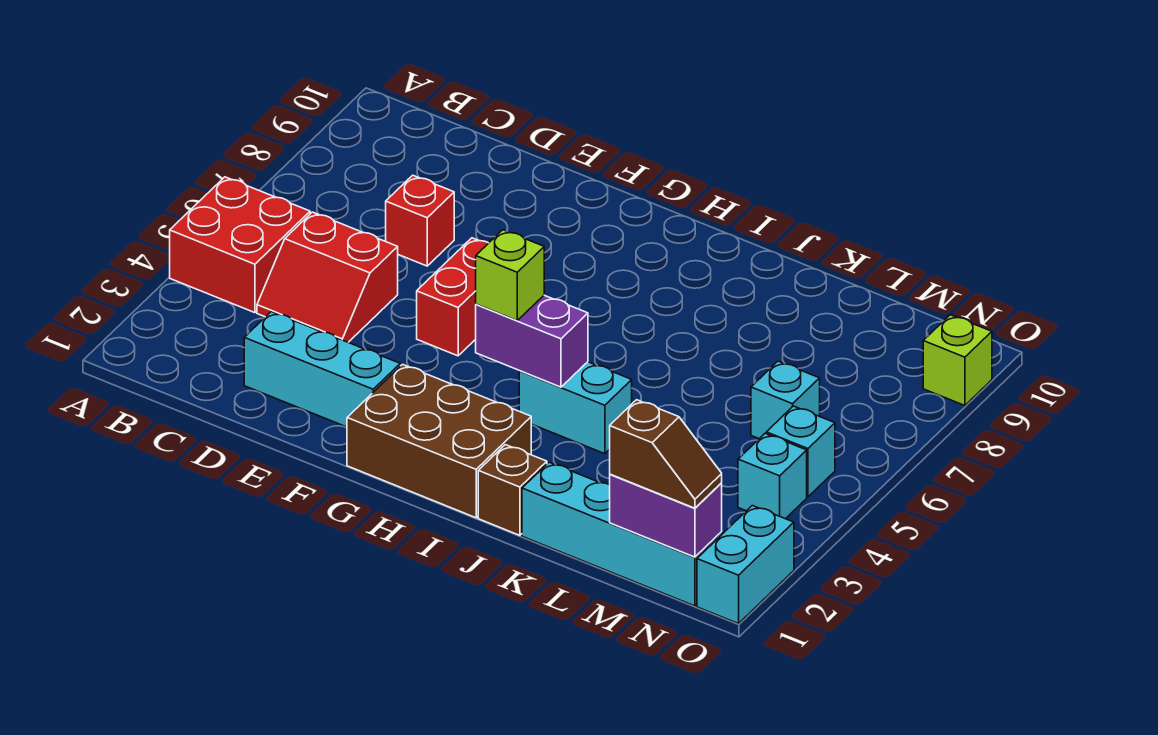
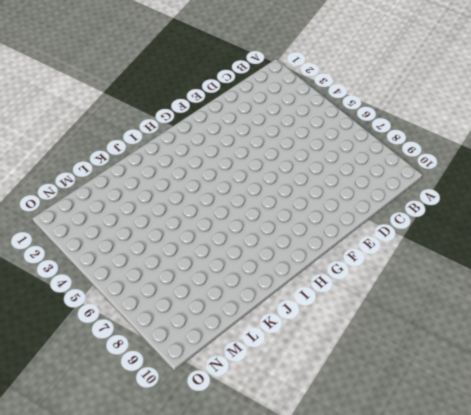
none -> red 2x2 brick [170,177,310,313]
none -> red 2x2 slope [257,212,398,342]
none -> cyan 1x3 brick [244,312,400,427]

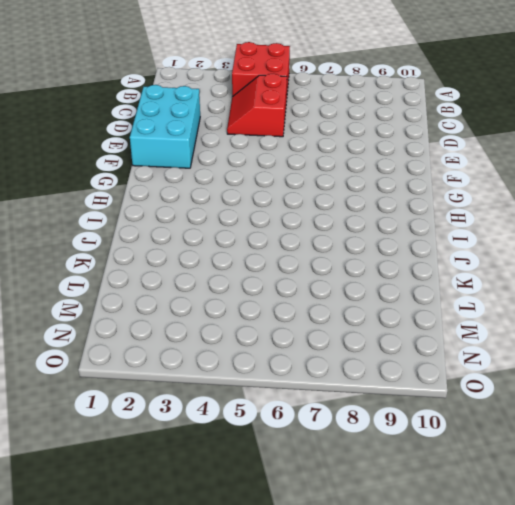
cyan 2x3 brick [130,85,200,168] -> cyan 1x3 brick [244,312,400,427]
none -> red 1x1 brick [386,175,454,266]
none -> red 1x2 brick [417,238,488,356]
none -> brown 2x3 brick [347,365,531,518]

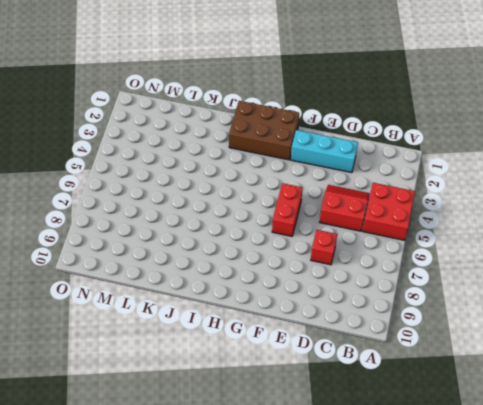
none -> cyan 1x2 brick [519,362,632,454]
none -> brown 1x1 brick [478,445,547,535]
none -> cyan 1x4 brick [522,462,722,606]

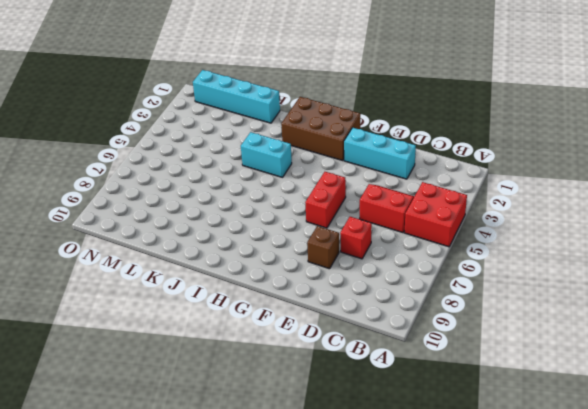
brown 1x1 brick [307,226,339,269] -> brown 1x1 brick moved to [478,445,547,535]
none -> cyan 1x1 brick [751,361,820,439]
none -> cyan 1x1 brick [738,433,807,519]
none -> cyan 1x1 brick [766,406,835,497]

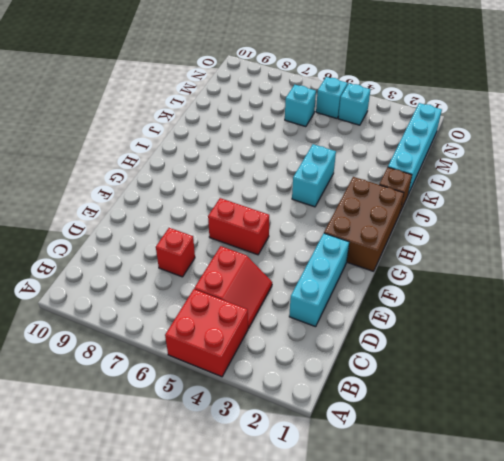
none -> cyan 1x2 brick [697,505,794,624]
none -> lime 1x1 brick [923,315,992,406]
none -> purple 1x2 brick [476,295,588,387]

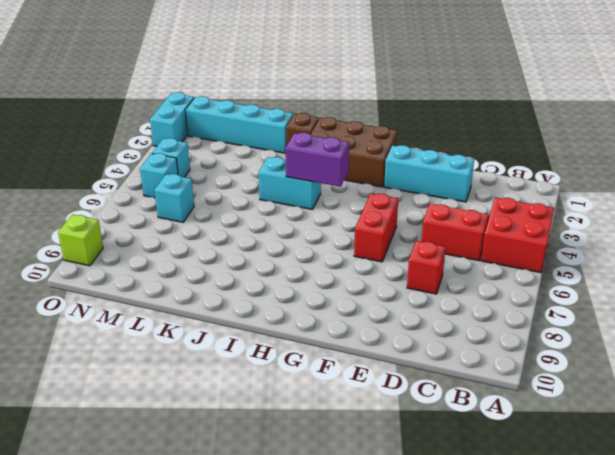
none -> purple 1x2 brick [610,474,722,557]
none -> lime 1x1 brick [476,230,544,320]
none -> brown 1x2 slope [610,400,722,508]

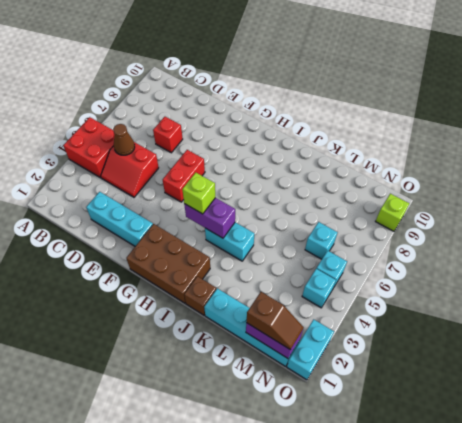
brown 1x1 cone [113,124,135,155] -> none

